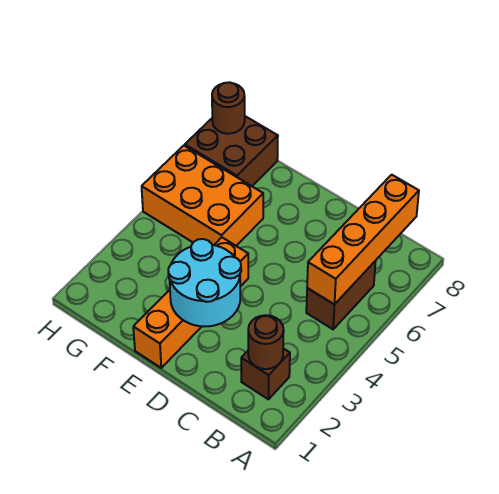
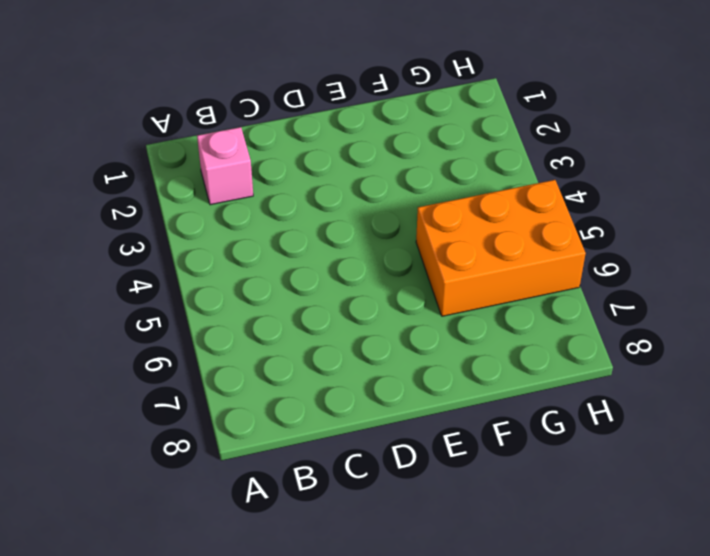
pink 1x1 brick [197,127,253,205] -> brown 1x1 brick [241,348,290,399]
none -> brown 1x2 brick [306,261,376,329]
none -> orange 1x4 brick [133,237,248,368]

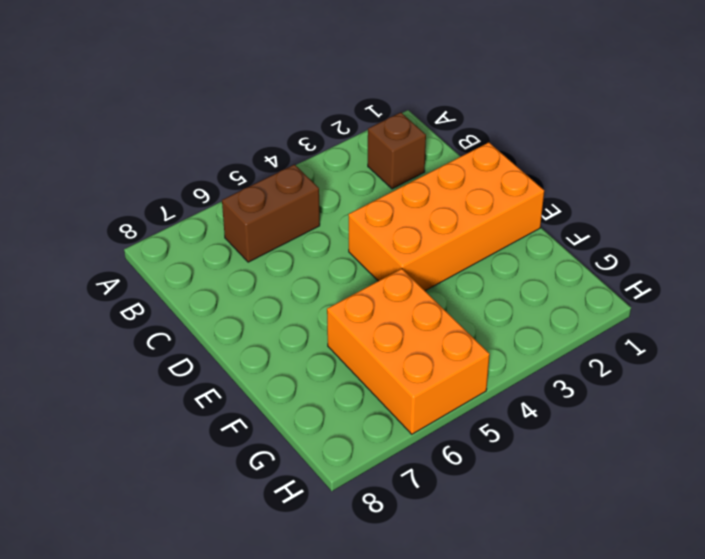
orange 2x4 brick [348,142,544,291] -> orange 1x4 brick [133,237,248,368]
none -> brown 2x2 brick [185,116,278,186]
none -> brown 1x1 round brick [248,315,284,369]

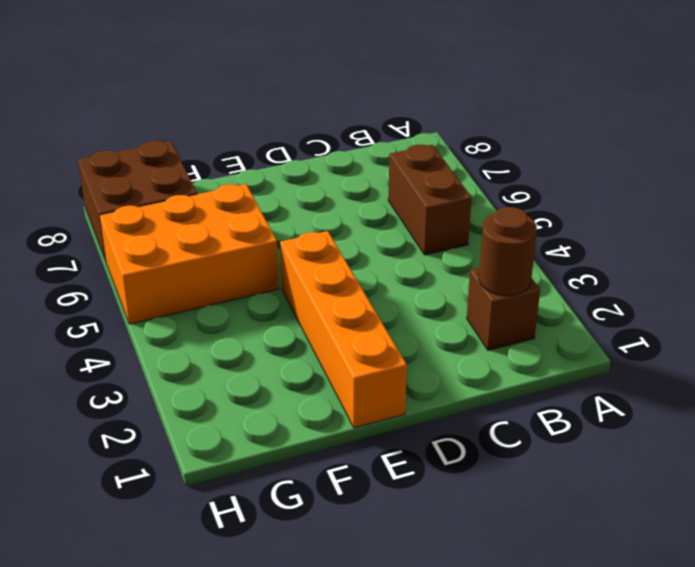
none -> orange 1x4 brick [307,175,419,305]
none -> cyan 2x2 round brick [168,239,241,326]

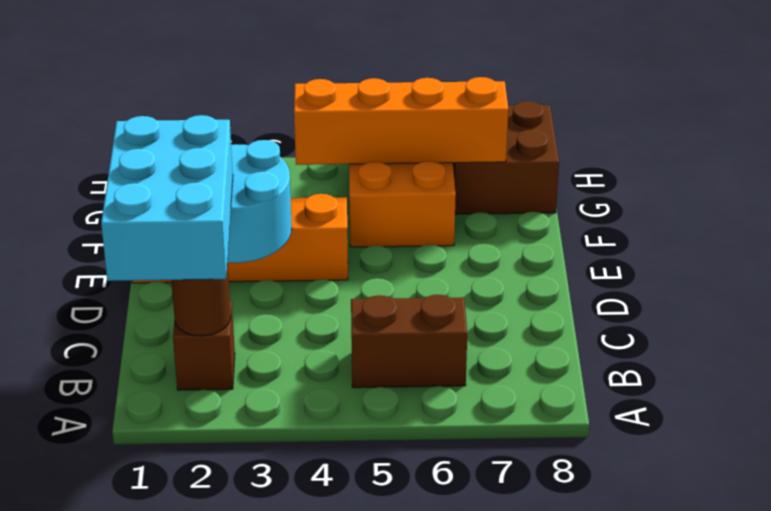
cyan 2x3 brick [101,115,233,281] -> none
orange 1x4 brick [294,77,508,165] -> orange 1x4 brick moved to [307,175,419,305]
none -> brown 1x1 round brick [212,82,245,134]

